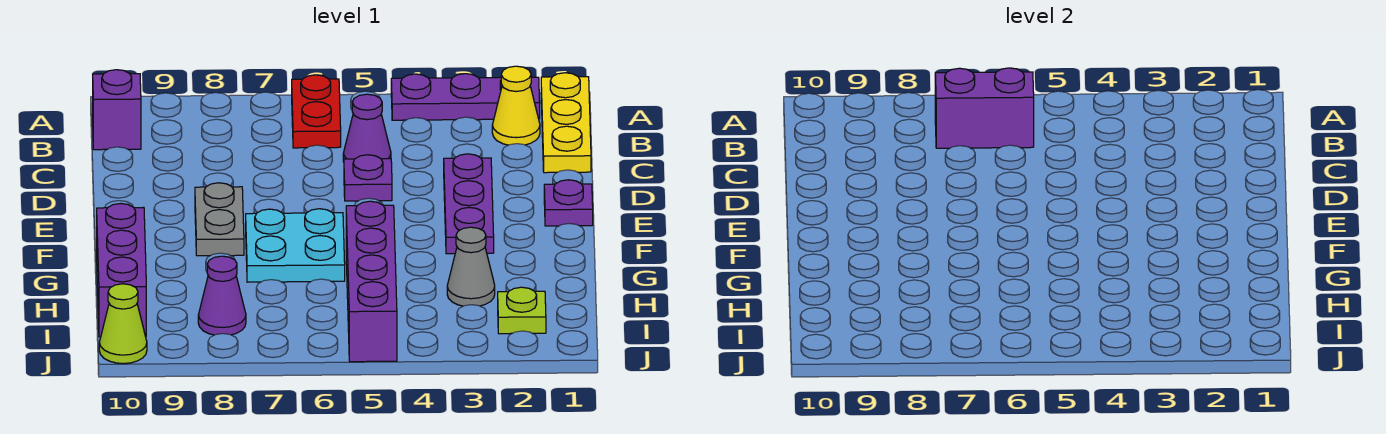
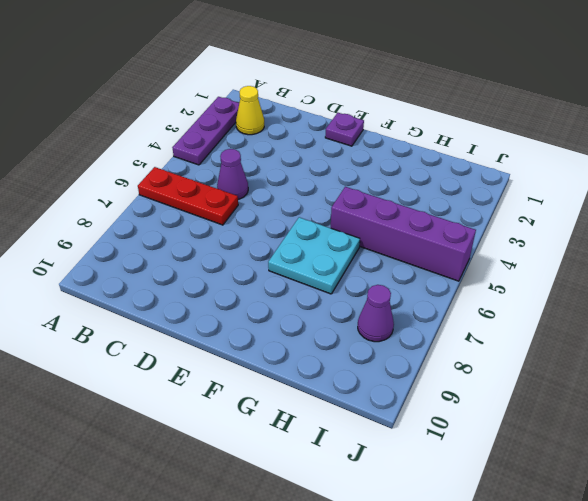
red 1x3 plate [138,167,238,225] -> red 1x2 plate [292,75,341,148]
none -> yellow 1x3 plate [541,73,591,173]
none -> purple 1x1 brick [93,70,141,150]
none -> purple 1x3 plate [444,154,494,254]

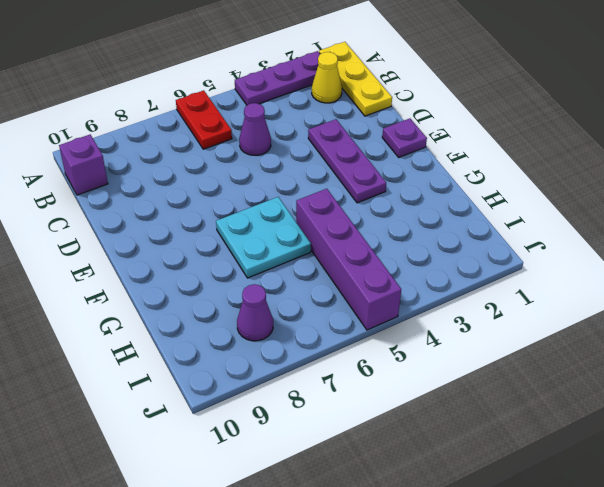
none -> purple 1x1 plate [344,155,392,201]
none -> grey 1x2 plate [195,183,244,256]
none -> purple 1x3 brick [97,204,146,337]

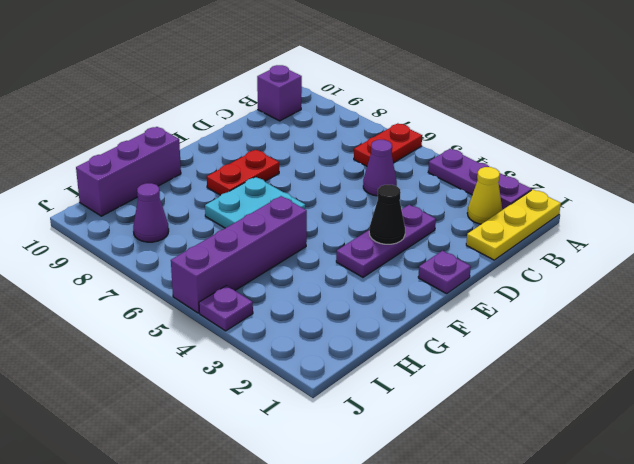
black 1x1 cone [369,185,405,244] -> none
red 1x2 plate [207,150,279,195] -> grey 1x2 plate [195,183,244,256]
purple 1x1 plate [199,286,253,331] -> purple 1x1 plate moved to [344,155,392,201]
none -> grey 1x1 cone [447,227,495,306]
none -> lime 1x1 plate [498,287,546,334]
none -> lime 1x1 cone [99,284,147,364]

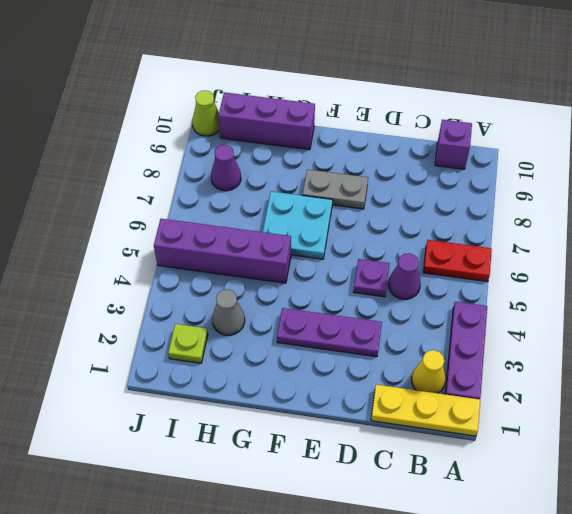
none -> purple 1x1 plate [544,180,593,226]
none -> purple 1x2 brick [935,68,1034,148]

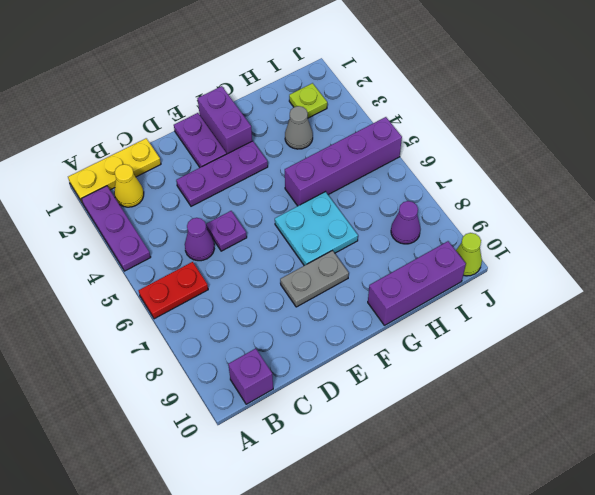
purple 1x2 plate [174,113,227,167] -> purple 1x1 plate [544,180,593,226]
purple 1x2 brick [198,86,252,154] -> purple 1x2 brick moved to [935,68,1034,148]

